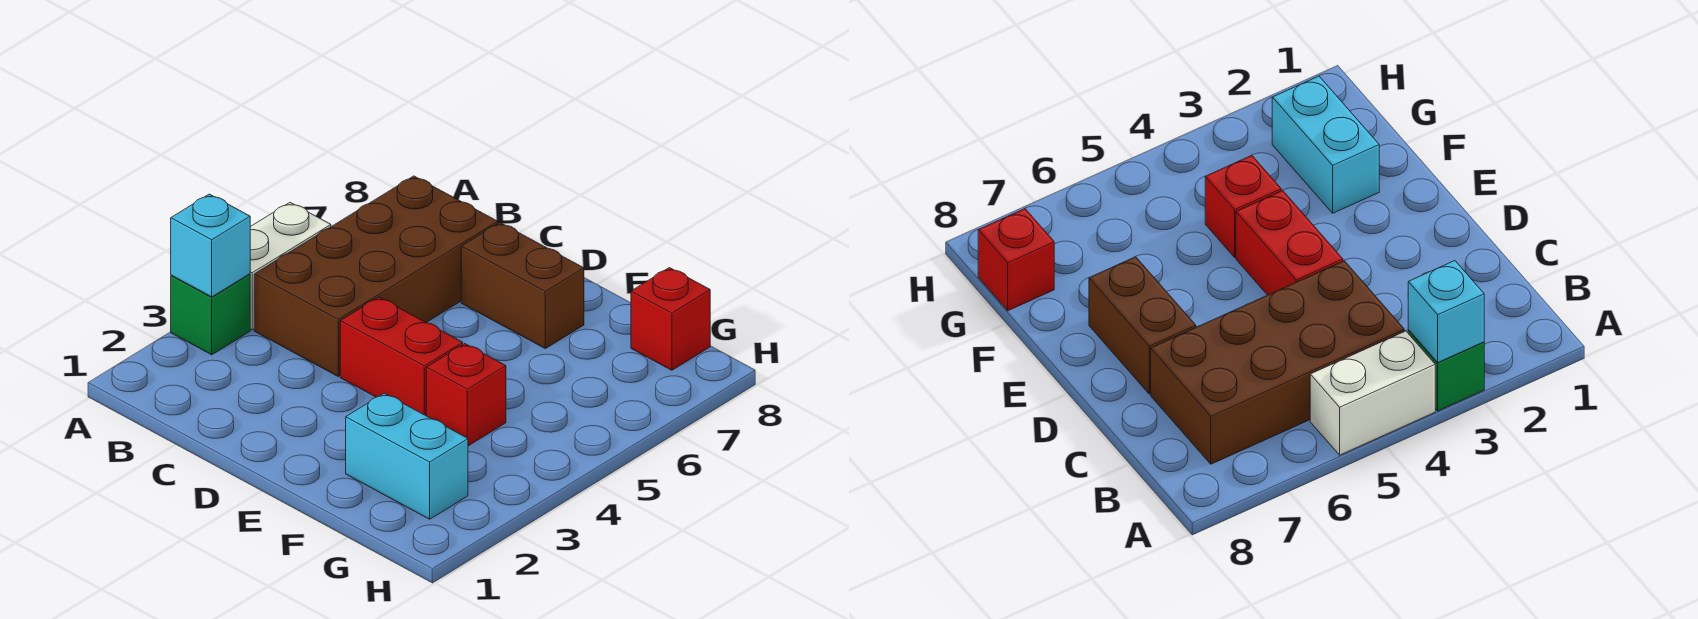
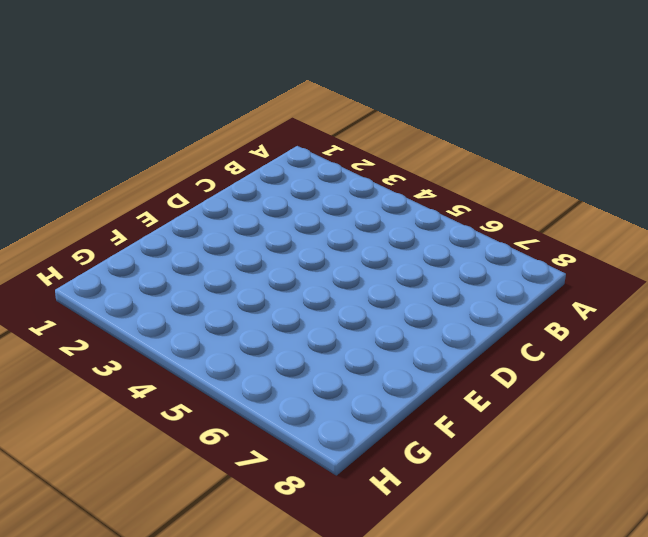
none -> green 1x1 brick [171,274,250,355]
none -> white 1x2 brick [250,203,331,330]

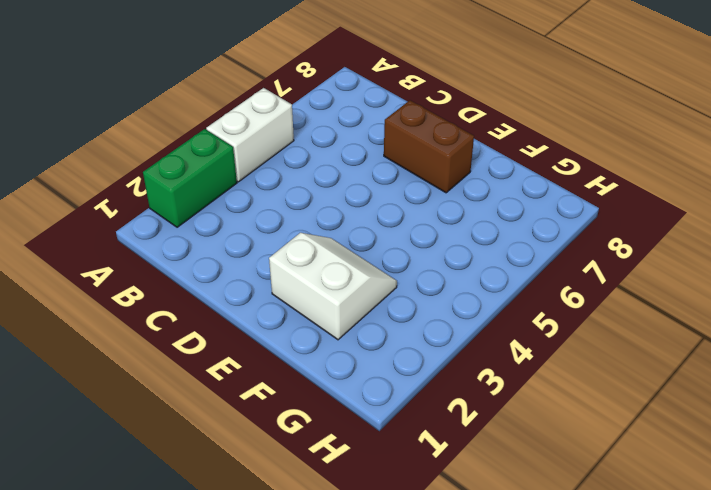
green 1x2 brick [143,129,237,227] -> green 1x1 brick [171,274,250,355]
white 2x2 slope [269,233,397,340] -> cyan 1x2 brick [346,393,468,519]
none -> brown 2x4 brick [254,176,498,376]
none -> red 1x2 brick [340,297,463,415]

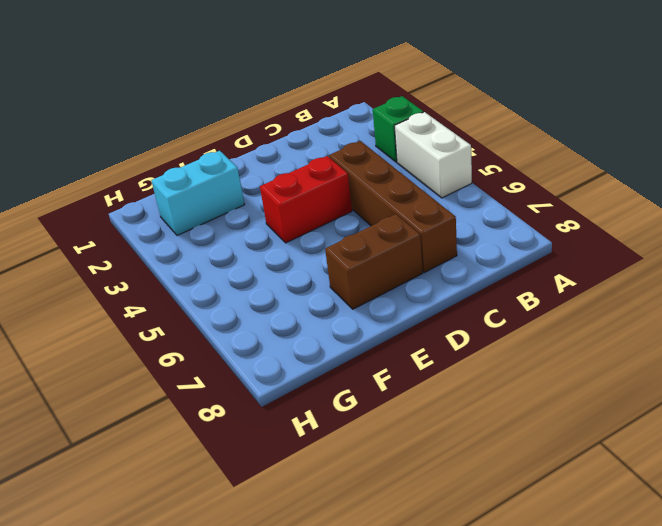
brown 1x4 brick [329,141,457,272] -> brown 2x4 brick [254,176,498,376]
none -> red 1x1 brick [426,344,506,446]
none -> red 1x1 brick [631,268,710,370]

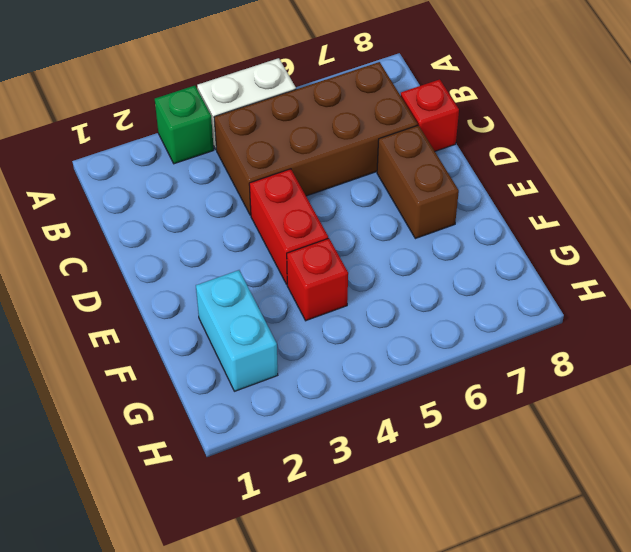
red 1x1 brick [401,79,459,151] -> red 1x1 brick moved to [631,268,710,370]
none -> cyan 1x1 brick [171,194,250,297]

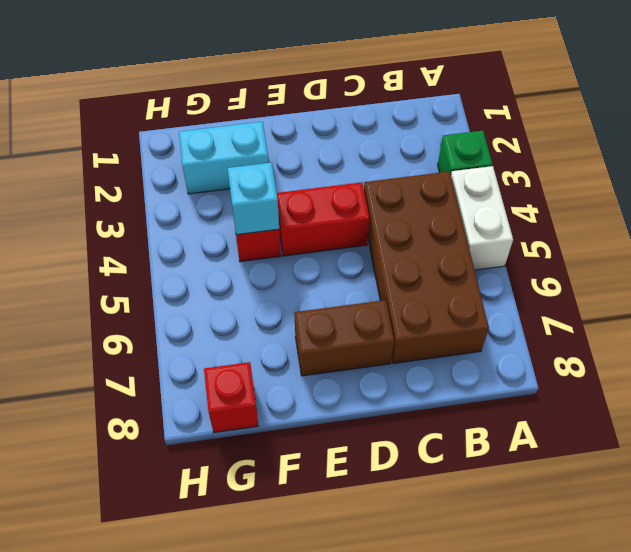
cyan 1x1 brick [227,163,279,235] -> cyan 1x1 brick moved to [171,194,250,297]

